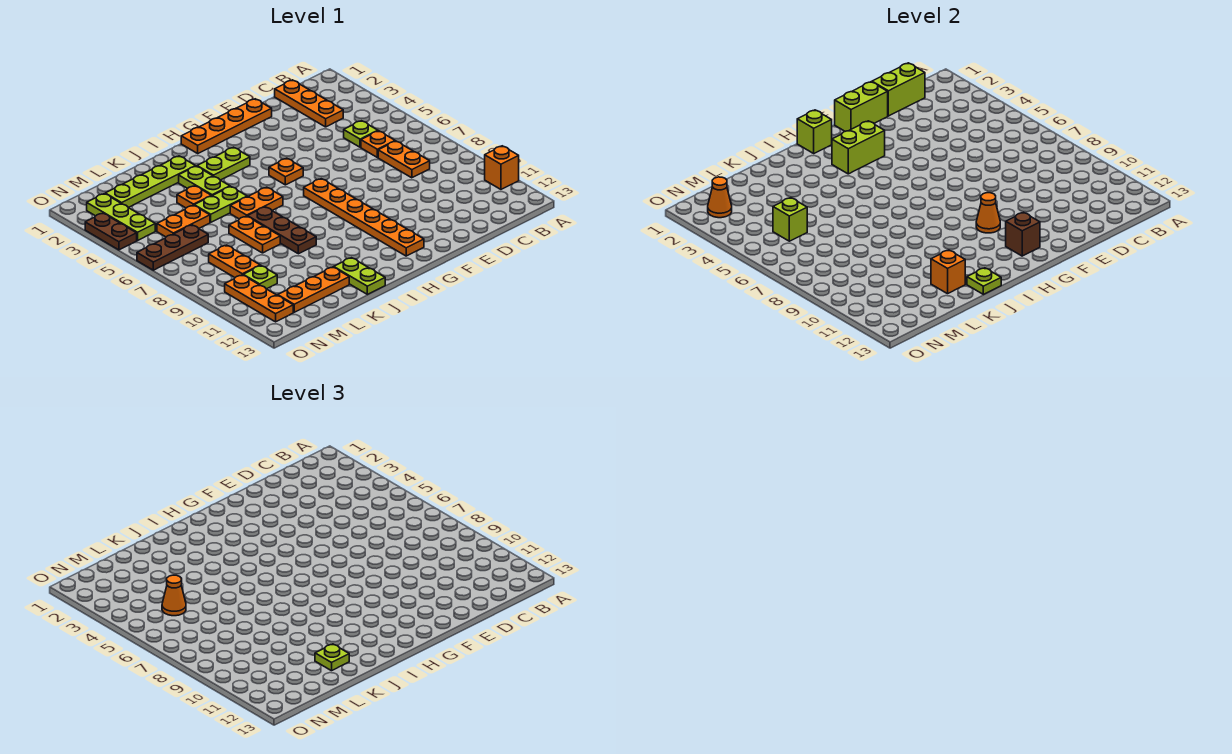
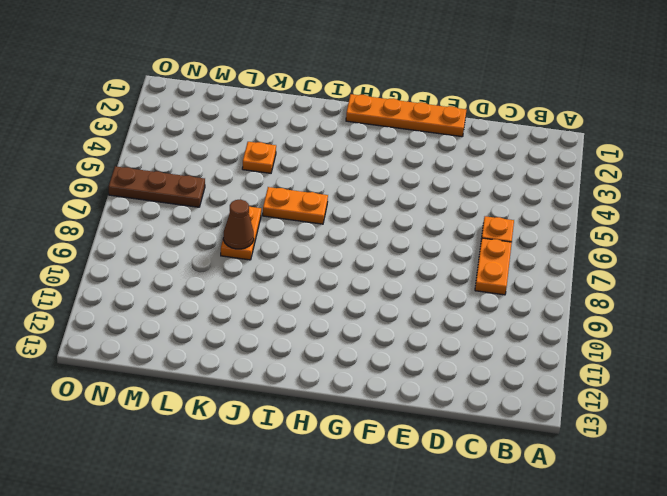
brown 1x1 cone [223,200,254,249] -> none
none -> orange 1x1 brick [485,146,519,189]
none -> orange 1x3 plate [275,80,343,127]
none -> lime 1x1 plate [344,121,378,147]
none -> orange 1x1 plate [269,158,303,185]

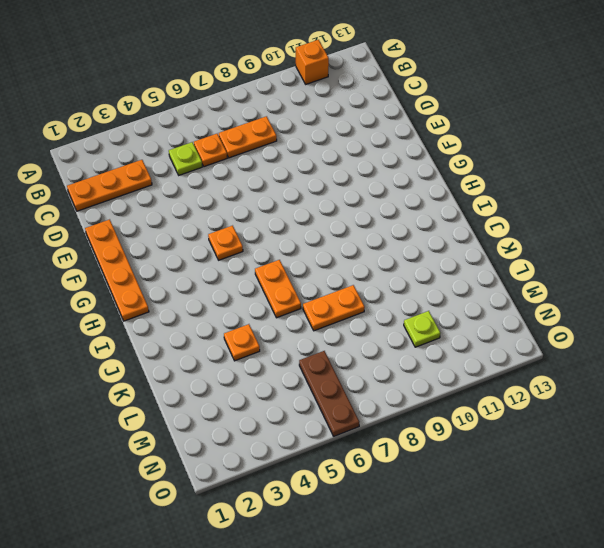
none -> orange 1x6 plate [304,179,424,256]
none -> lime 1x2 plate [197,147,250,180]
none -> lime 1x4 plate [105,156,195,208]
none -> lime 1x2 plate [179,166,230,196]

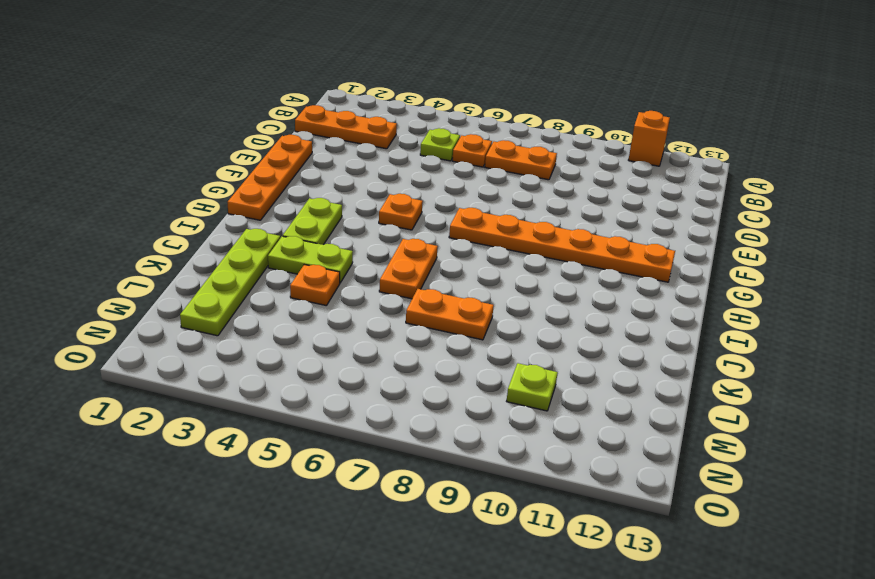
none -> lime 1x2 plate [194,187,247,222]
none -> brown 1x3 plate [248,207,316,254]
none -> lime 1x2 plate [334,258,385,294]
none -> orange 1x3 plate [278,267,349,312]

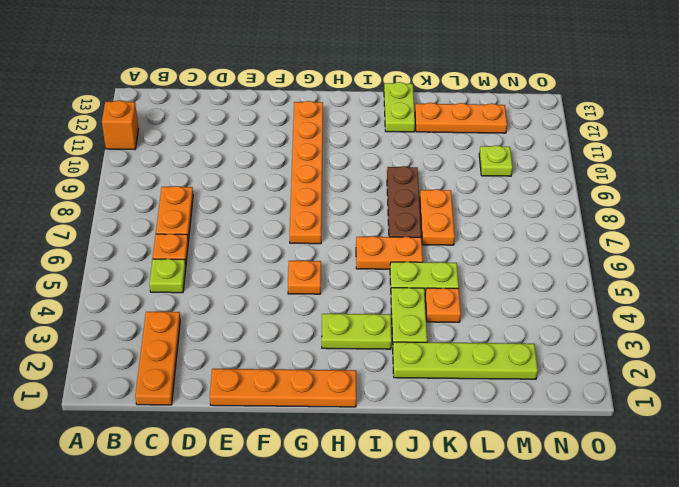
none -> orange 1x2 plate [157,205,210,237]
none -> brown 1x3 plate [137,225,208,270]
none -> orange 1x2 plate [209,245,260,277]
none -> lime 1x3 plate [87,194,155,240]

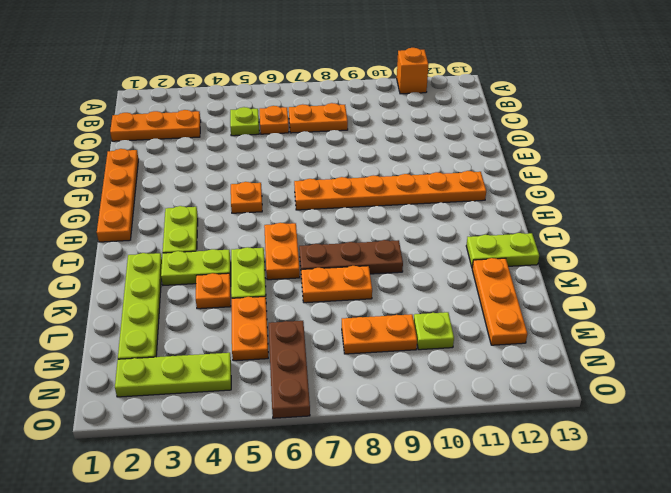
none -> orange 1x3 plate [225,275,293,322]
none -> brown 1x2 plate [85,213,137,250]
none -> lime 1x2 brick [872,63,925,116]
none -> lime 1x2 brick [835,82,888,131]

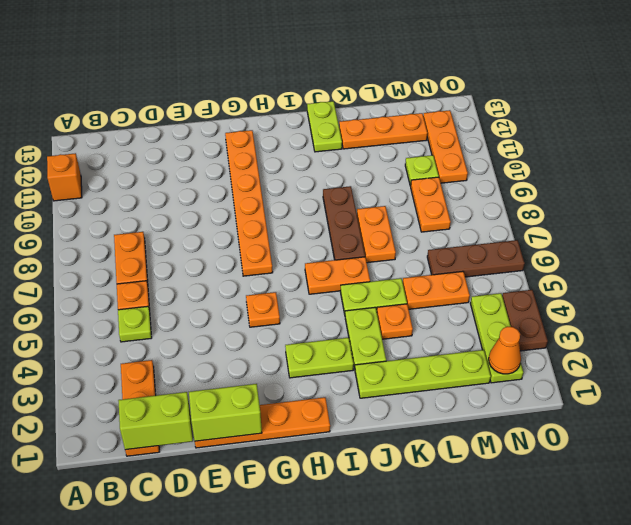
none -> lime 1x2 brick [832,121,885,174]
none -> orange 1x1 cone [976,193,1000,233]
none -> brown 1x1 brick [1006,212,1040,256]
none -> lime 1x1 brick [797,110,832,153]

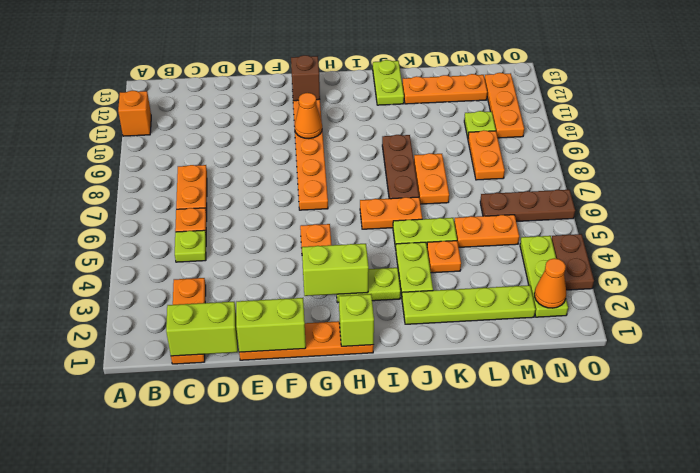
none -> lime 1x1 plate [967,268,1001,294]
none -> orange 1x1 brick [931,250,965,294]
none -> lime 1x1 brick [773,198,807,241]
none -> lime 1x1 plate [315,644,349,671]

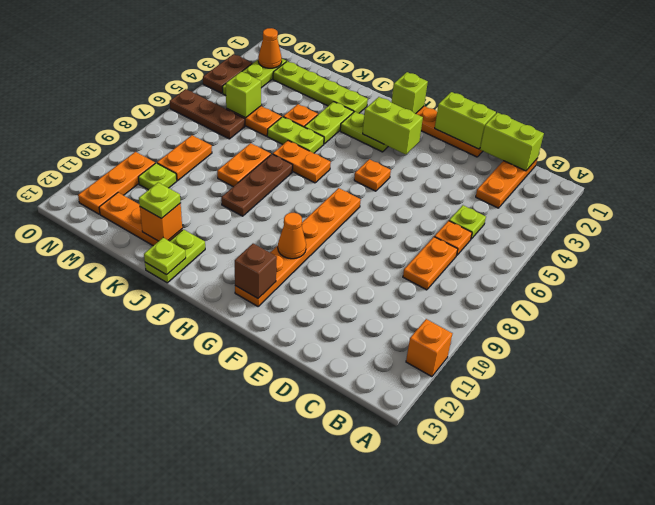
none -> orange 1x1 cone [162,575,186,616]

